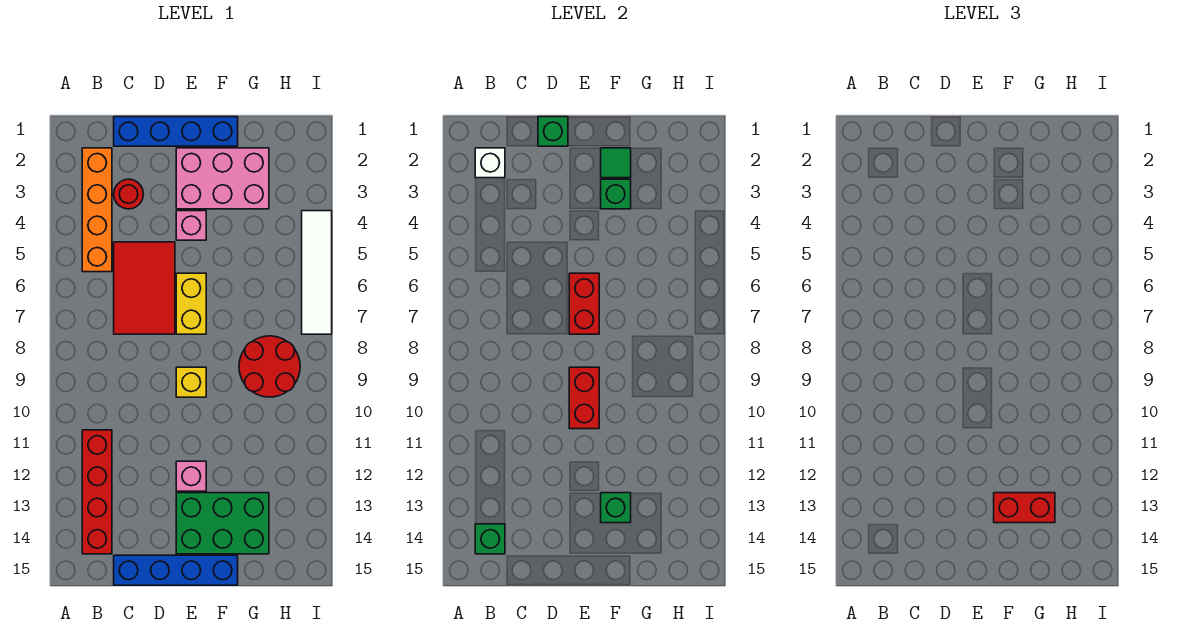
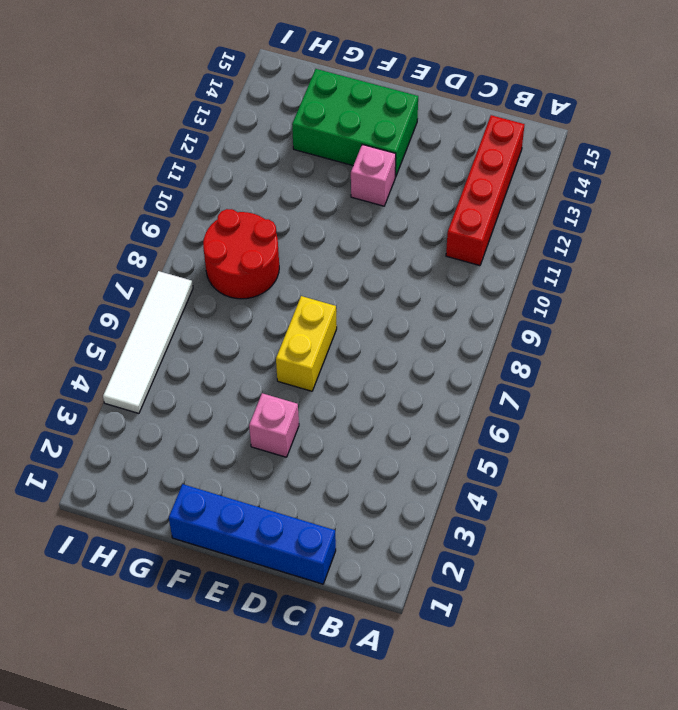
none -> orange 1x4 brick [82,148,112,272]
none -> red 1x1 round brick [114,179,143,209]
none -> red 2x3 tile [114,242,175,334]

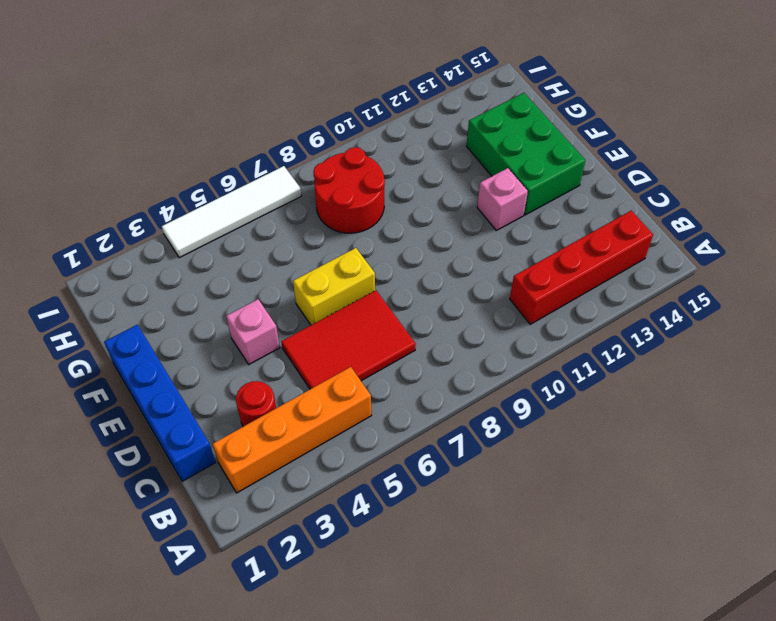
none -> blue 1x4 brick [114,555,238,585]
none -> pink 2x3 brick [176,148,269,209]
none -> yellow 1x1 brick [176,367,206,397]

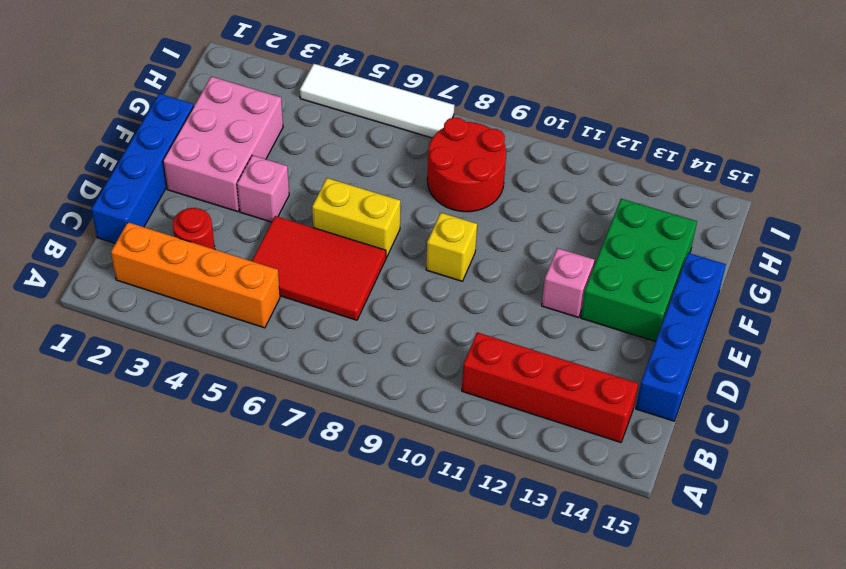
none -> white 1x1 brick [475,148,505,178]
none -> green 1x1 brick [475,524,505,554]
none -> green 1x1 brick [538,117,568,146]

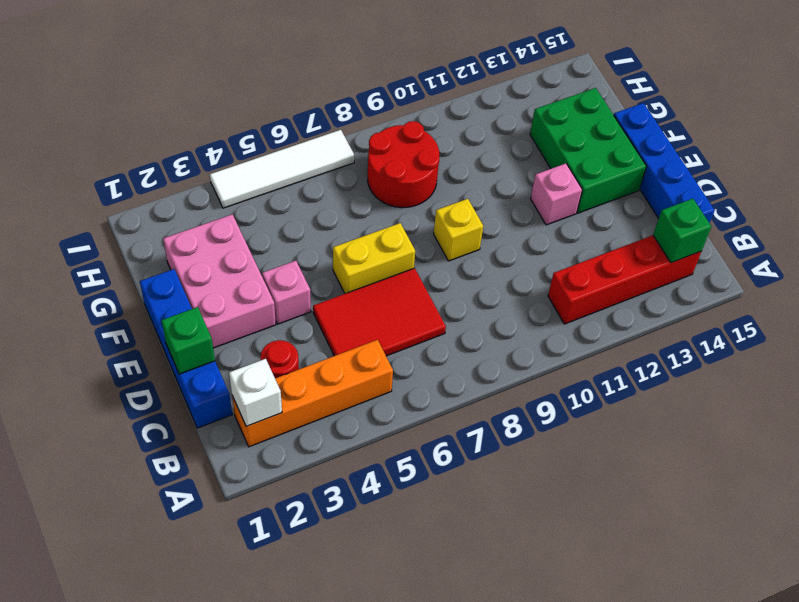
none -> red 1x2 brick [569,273,599,334]
none -> red 1x2 brick [569,367,599,429]
none -> green 1x1 tile [601,148,631,178]

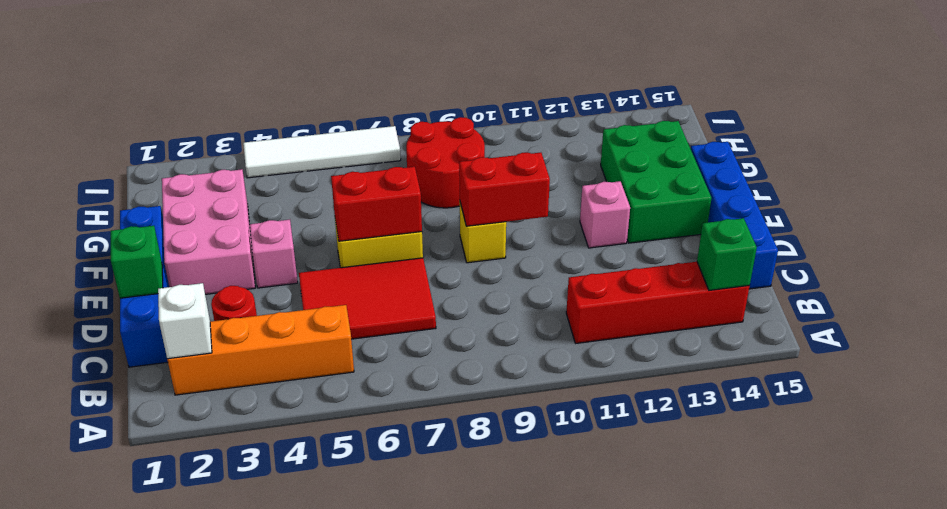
none -> green 1x1 tile [601,148,631,178]
none -> green 1x1 brick [601,179,631,209]
none -> green 1x1 brick [601,493,631,523]

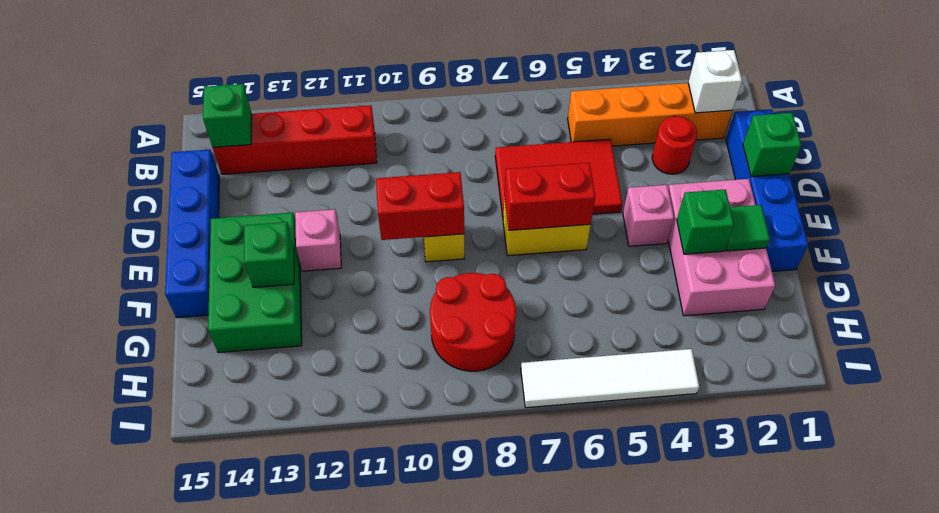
none -> red 1x2 brick [994,493,1055,523]

